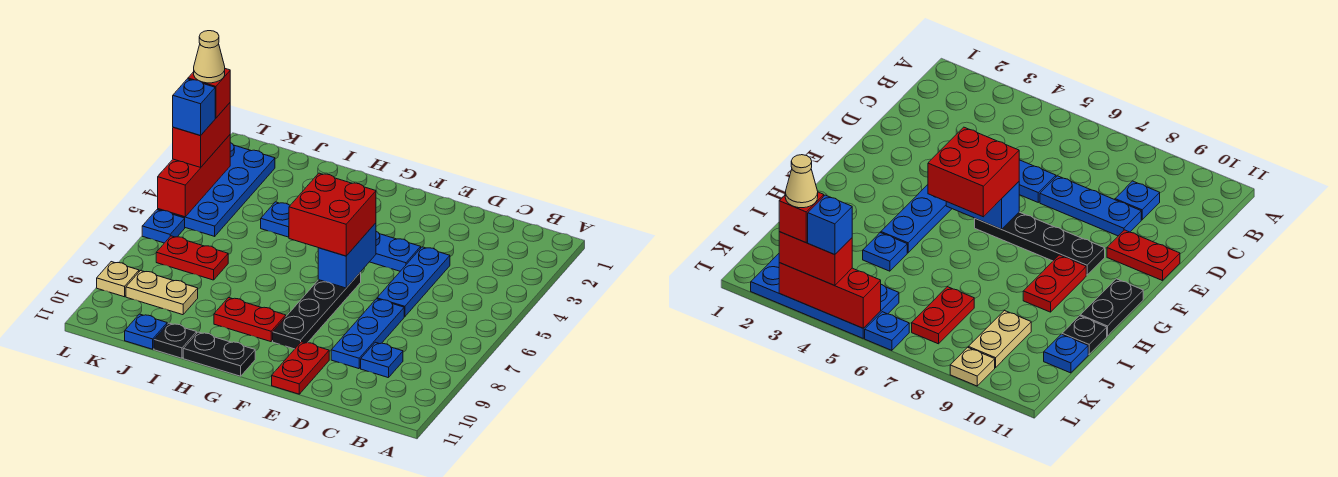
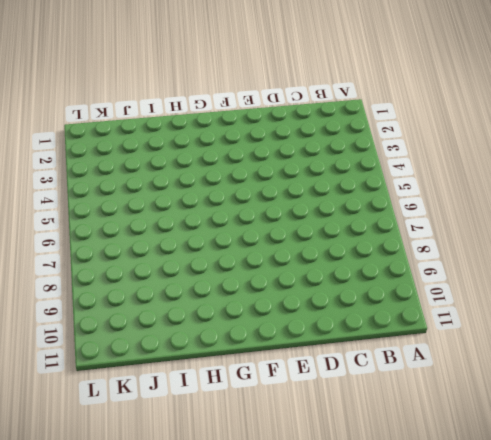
none -> blue 1x1 plate [361,342,403,378]
none -> blue 1x3 plate [377,247,450,317]
none -> blue 1x3 plate [331,299,404,369]

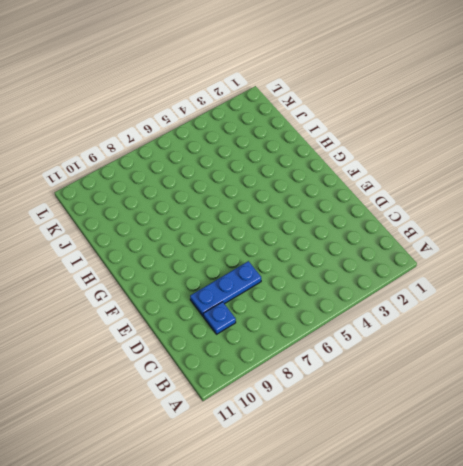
none -> blue 1x3 plate [377,247,450,317]
none -> blue 1x4 plate [370,231,421,271]
none -> red 1x2 plate [272,342,329,394]

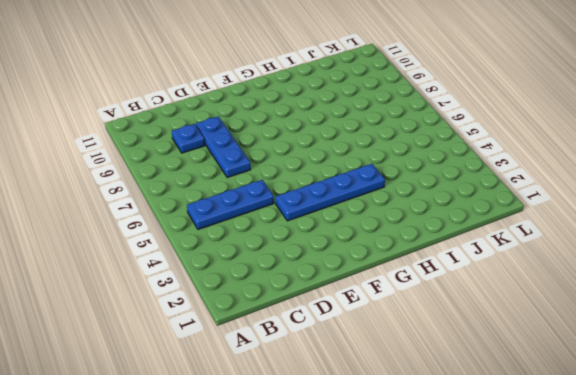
blue 1x3 plate [187,180,274,229] -> blue 1x3 plate turned to [377,247,450,317]
none -> red 1x2 plate [272,342,329,394]
none -> black 1x4 plate [273,272,361,349]
none -> red 1x2 plate [214,297,286,342]

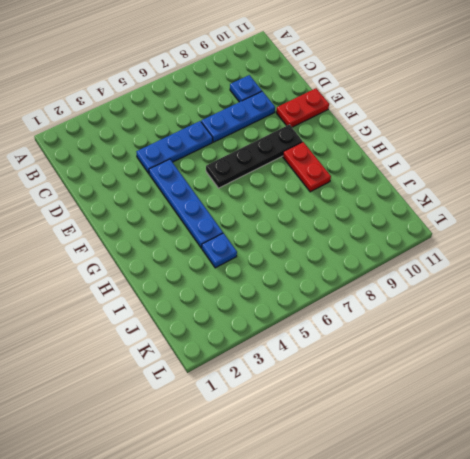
none -> black 1x2 plate [183,332,255,376]
none -> black 1x1 plate [154,323,197,358]
none -> red 1x2 plate [156,236,228,280]

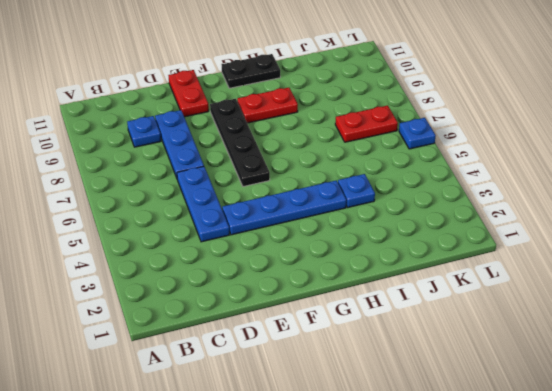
none -> black 1x1 plate [154,323,197,358]
none -> tan 1x2 plate [126,270,198,315]
none -> blue 1x1 plate [125,314,167,349]

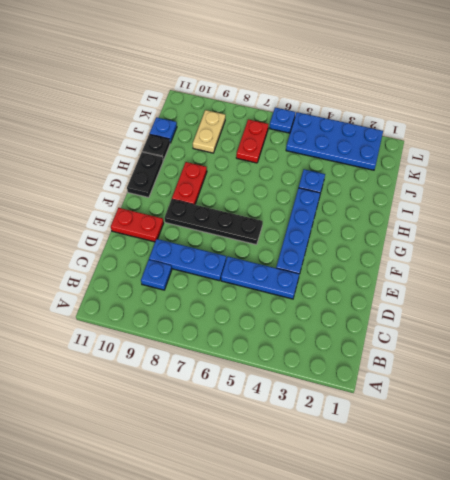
none -> tan 1x1 plate [97,262,139,297]
none -> blue 1x2 brick [318,223,376,288]
none -> red 1x3 brick [158,135,230,217]

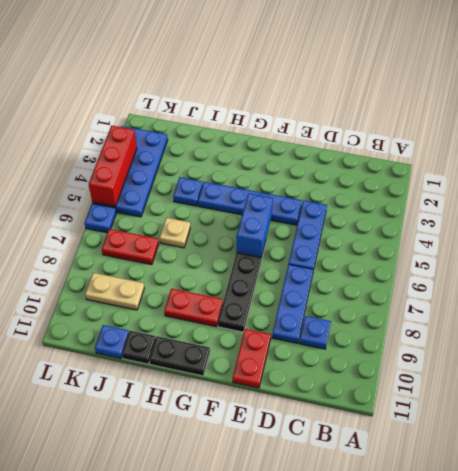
tan 1x1 plate [160,218,190,248] -> tan 1x1 plate moved to [97,262,139,297]
none -> red 2x2 brick [289,173,376,256]
none -> red 1x2 brick [173,103,230,167]
none -> red 1x1 brick [188,69,230,118]

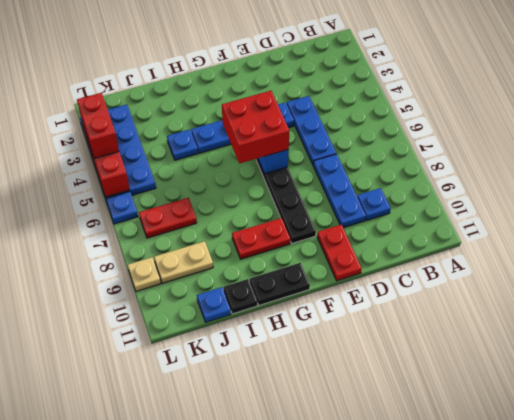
none -> red 1x1 brick [188,69,230,118]
none -> blue 1x1 brick [173,79,215,136]
none -> tan 1x1 cone [194,31,225,83]

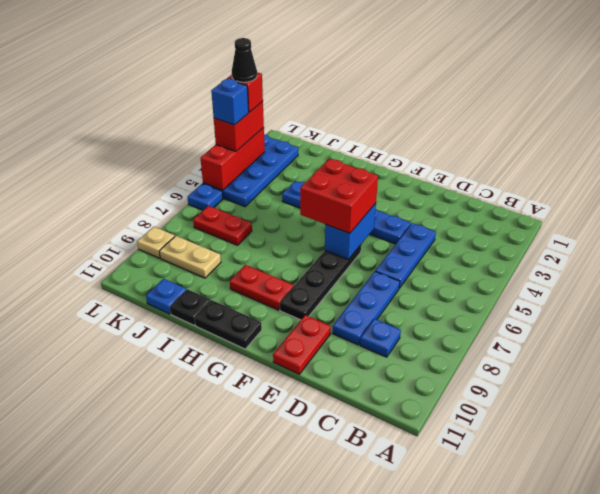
black 1x1 cone [232,38,257,82] -> tan 1x1 cone [194,31,225,83]

